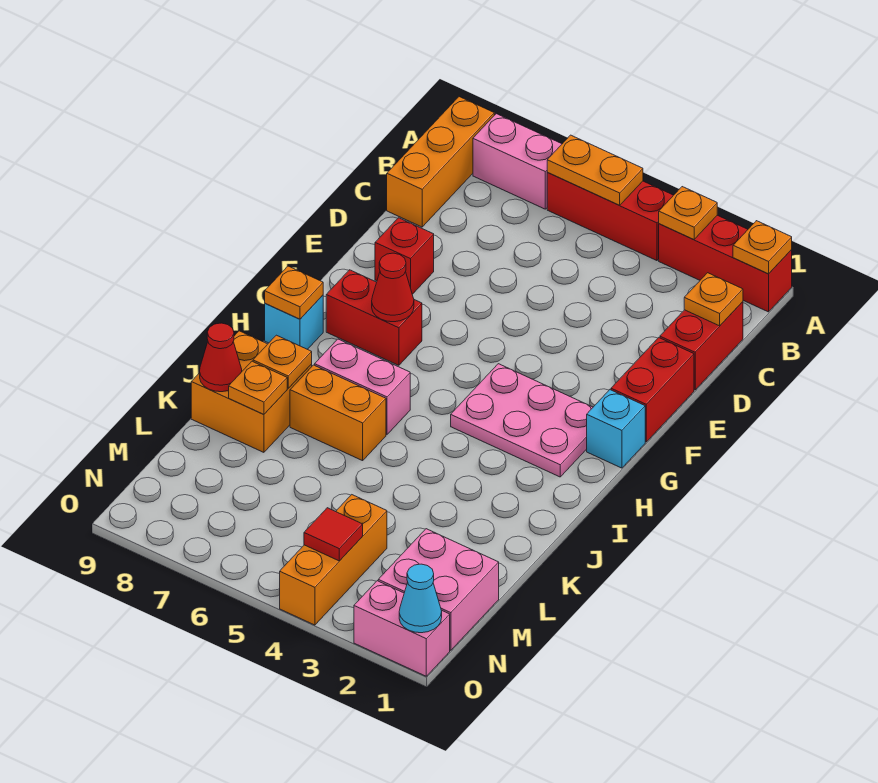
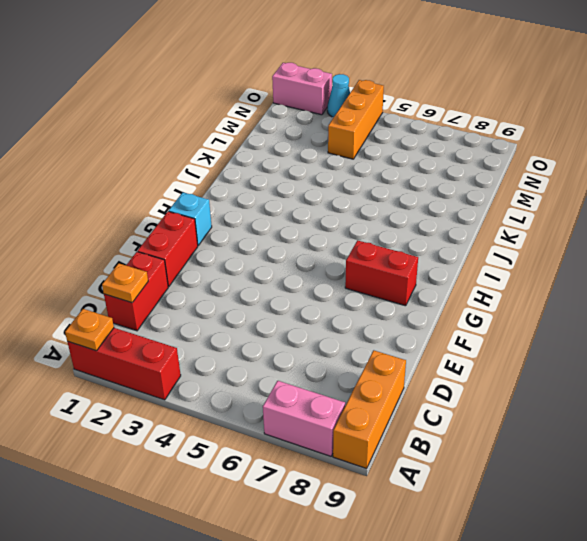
cyan 1x1 cone [327,74,350,117] -> cyan 1x1 cone moved to [399,564,442,633]
none -> red 1x3 brick [547,173,673,261]
none -> red 1x1 brick [375,218,434,294]
none -> pink 2x3 plate [451,364,593,477]

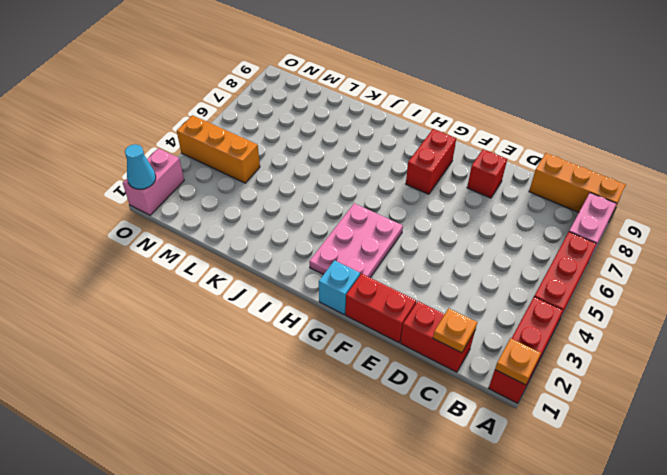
none -> cyan 1x1 brick [265,295,323,349]
none -> pink 1x2 brick [315,339,410,435]
none -> orange 1x2 brick [290,365,386,461]

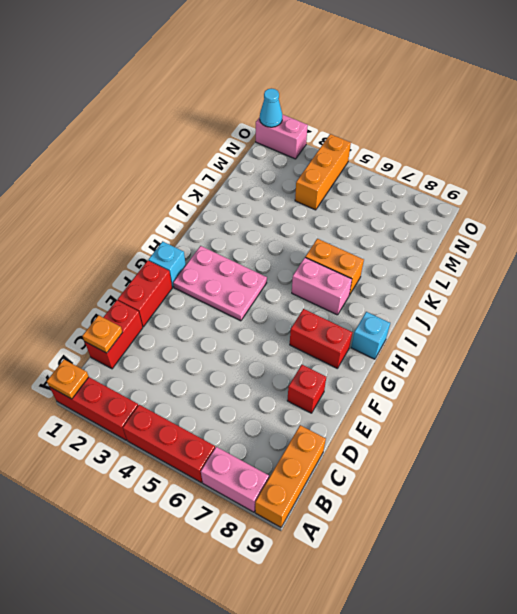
none -> orange 2x2 brick [191,331,312,452]
none -> pink 2x2 brick [378,529,499,650]
none -> orange 1x1 plate [659,187,717,240]

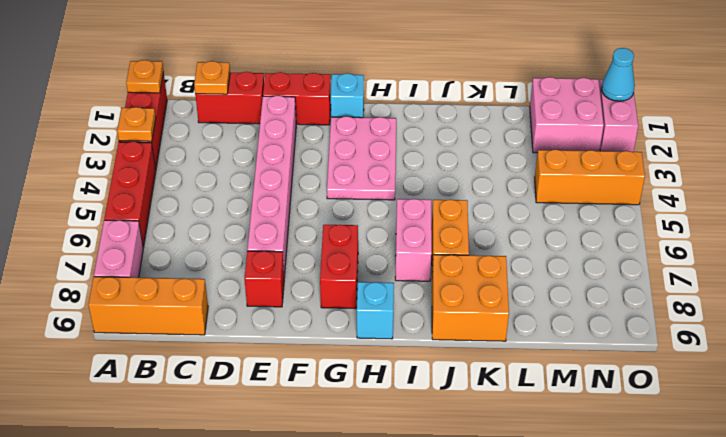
pink 1x6 brick [247,96,296,277] -> none
none -> orange 1x2 plate [547,135,643,205]
none -> red 1x1 cone [372,253,414,322]
none -> orange 1x1 plate [265,266,323,319]

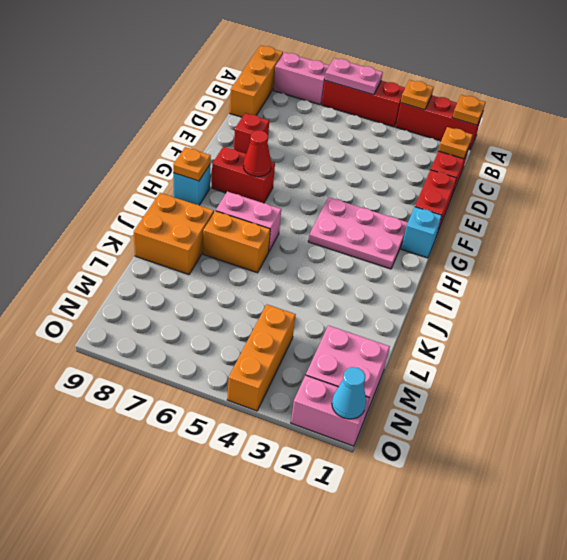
pink 1x2 plate [325,58,383,95] -> orange 1x2 plate [547,135,643,205]
none -> orange 1x1 plate [253,335,312,388]
none -> orange 1x1 plate [229,361,287,415]
none -> red 1x1 cone [200,323,242,392]

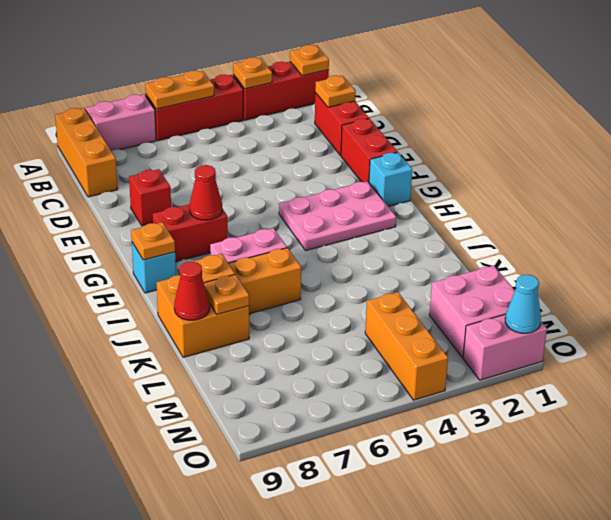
none -> red 1x1 tile [304,508,363,561]

